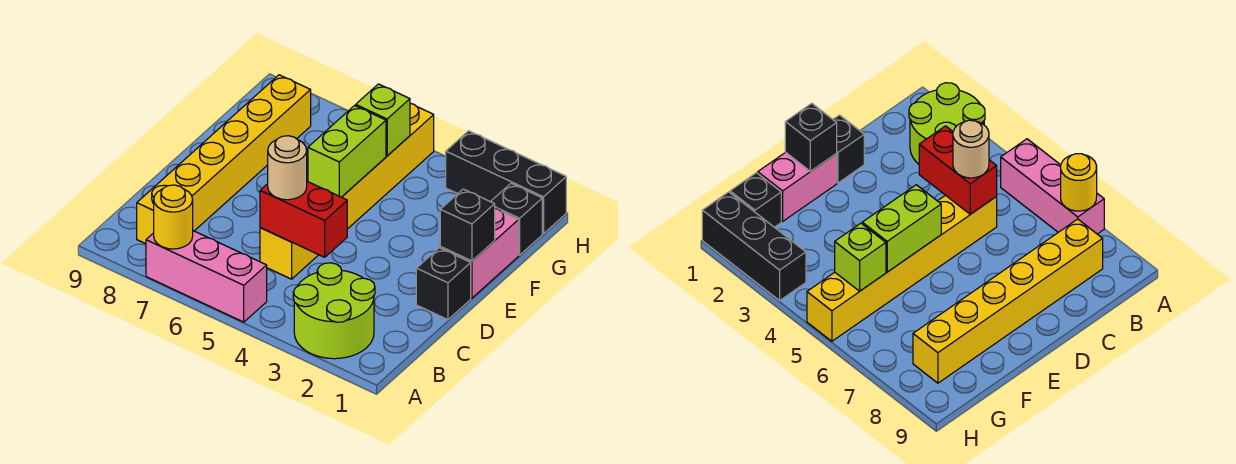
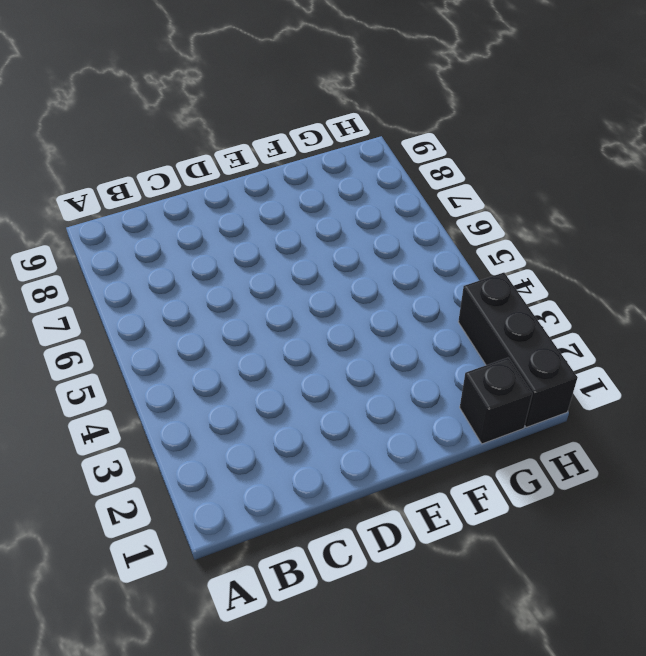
none -> lime 2x2 round brick [293,263,375,359]
none -> pink 1x3 brick [146,231,267,322]
none -> yellow 1x6 brick [137,75,311,244]

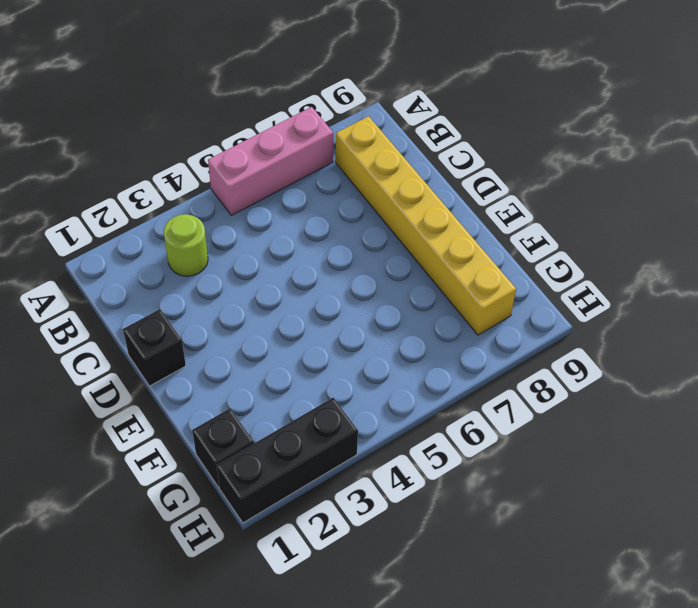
lime 1x1 round brick [164,214,208,276] -> lime 2x2 round brick [293,263,375,359]
none -> yellow 1x6 brick [260,103,434,279]
none -> pink 1x2 brick [440,209,519,298]
none -> yellow 1x1 round brick [154,185,193,249]

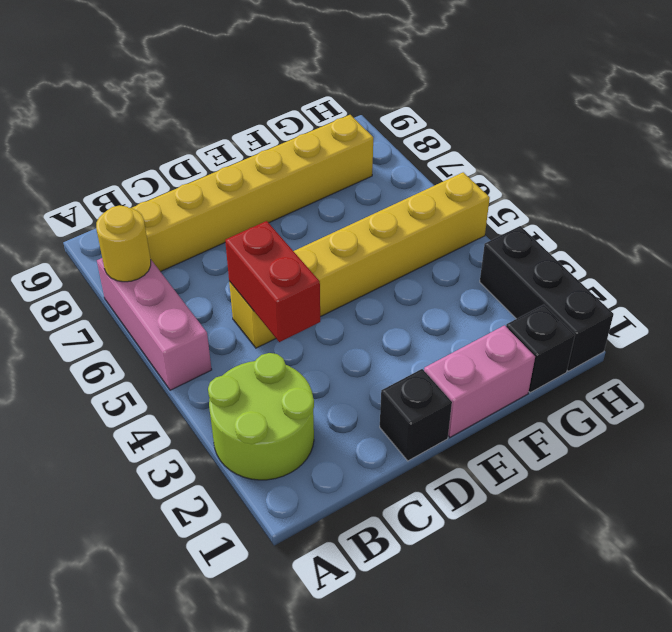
none -> black 1x1 brick [440,189,495,261]
none -> lime 1x2 brick [308,106,386,197]
none -> lime 1x1 brick [356,84,410,156]

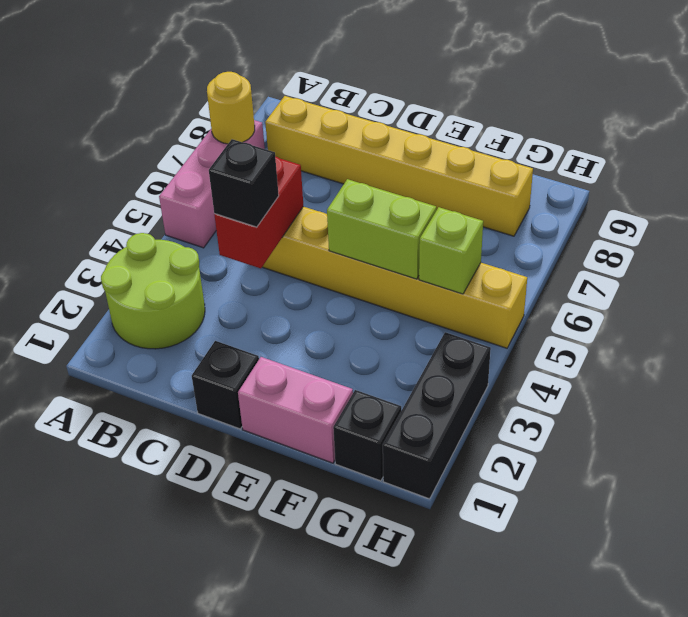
black 1x1 brick [209,139,279,227] -> black 1x1 brick moved to [440,189,495,261]
none -> tan 1x1 round brick [268,136,307,200]

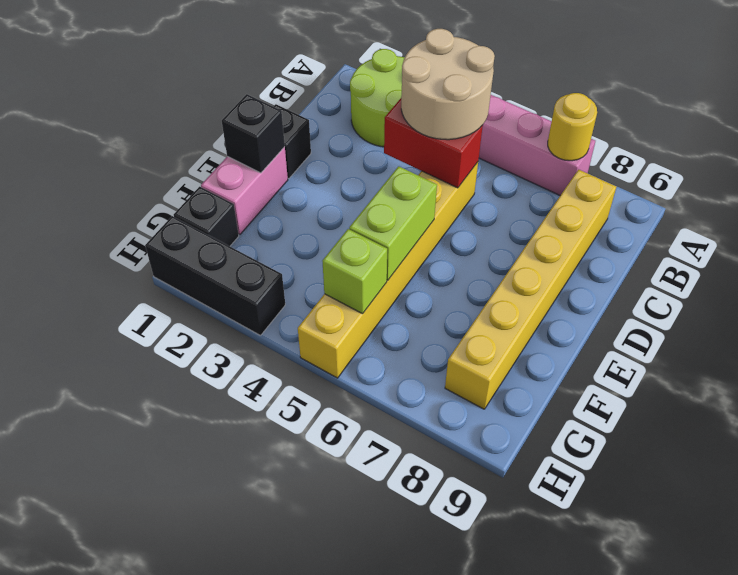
tan 2x2 round brick [401,29,495,140] -> tan 1x1 round brick [268,136,307,200]

